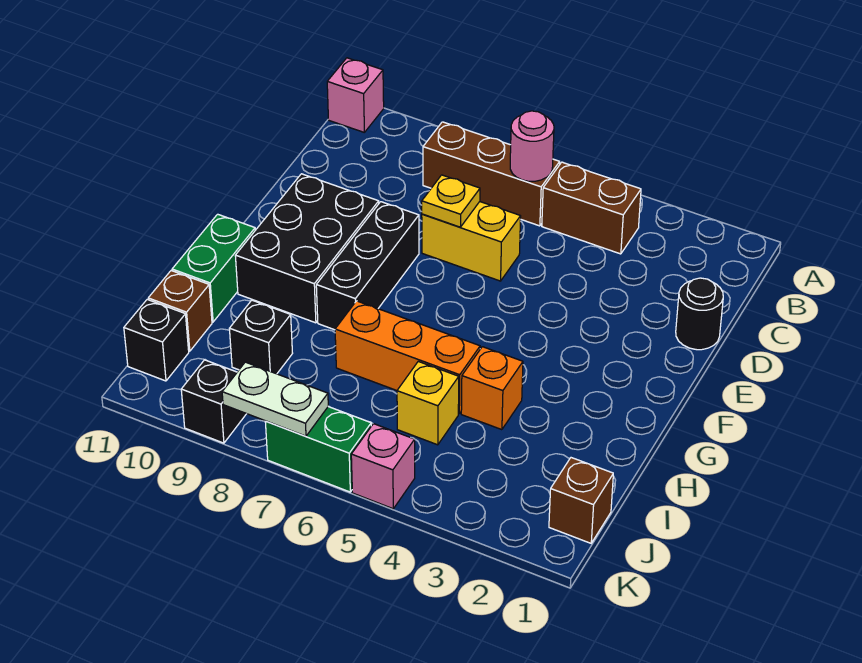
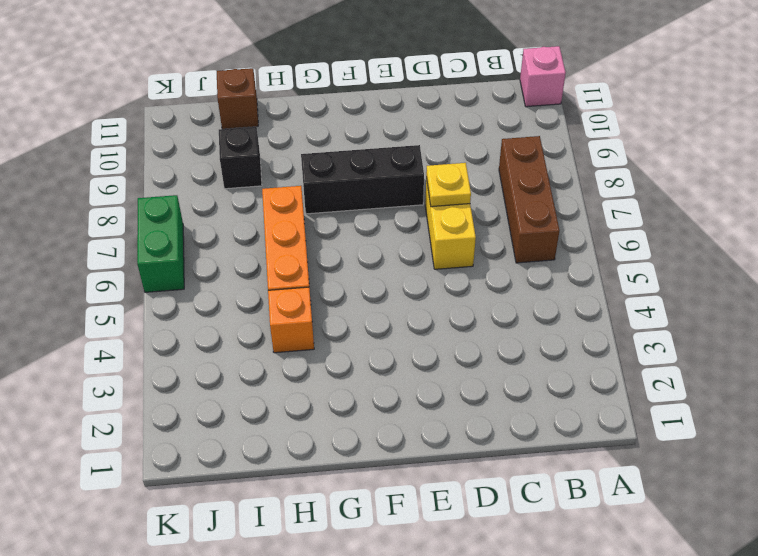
none -> brown 1x2 brick [542,162,641,254]
none -> black 1x1 round brick [676,278,723,350]
none -> black 2x3 brick [235,174,379,323]

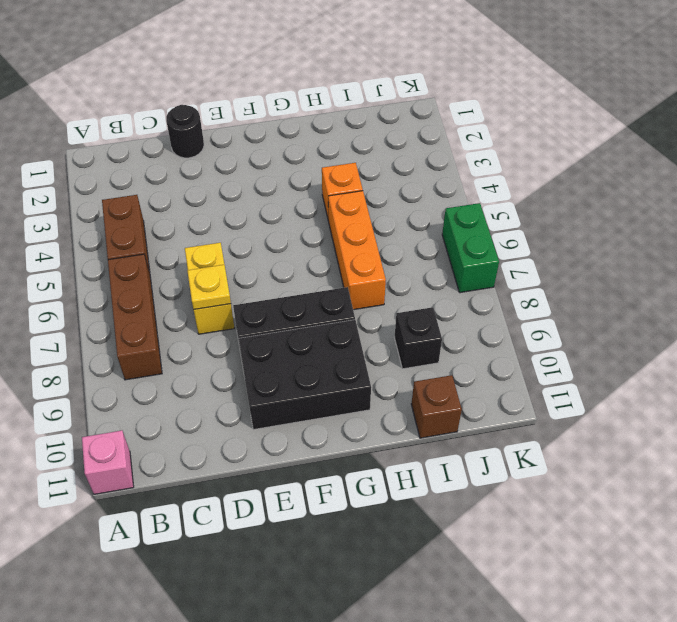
none -> green 1x2 brick [172,214,255,322]
none -> yellow 1x1 brick [397,361,459,445]
none -> brown 1x1 brick [549,458,613,543]

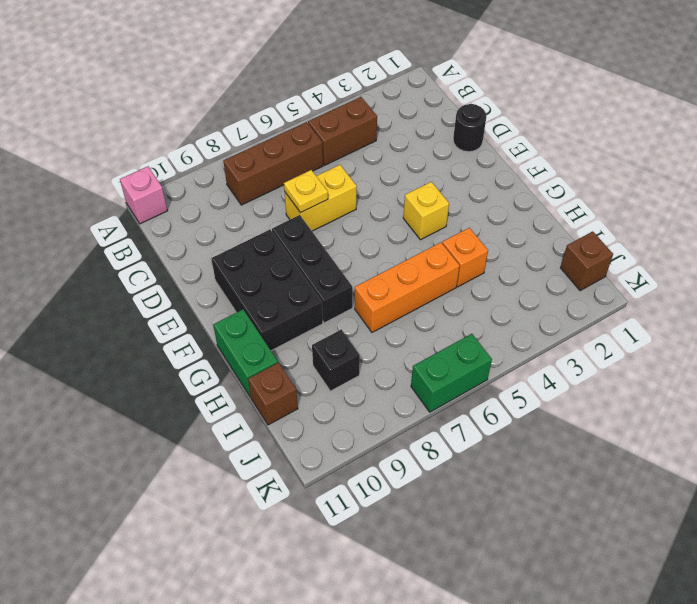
yellow 1x1 brick [403,182,449,240] -> yellow 1x1 brick moved to [397,361,459,445]
none -> black 1x1 brick [124,300,189,381]
none -> pink 1x1 brick [351,424,415,509]
none -> black 1x1 brick [181,360,246,443]

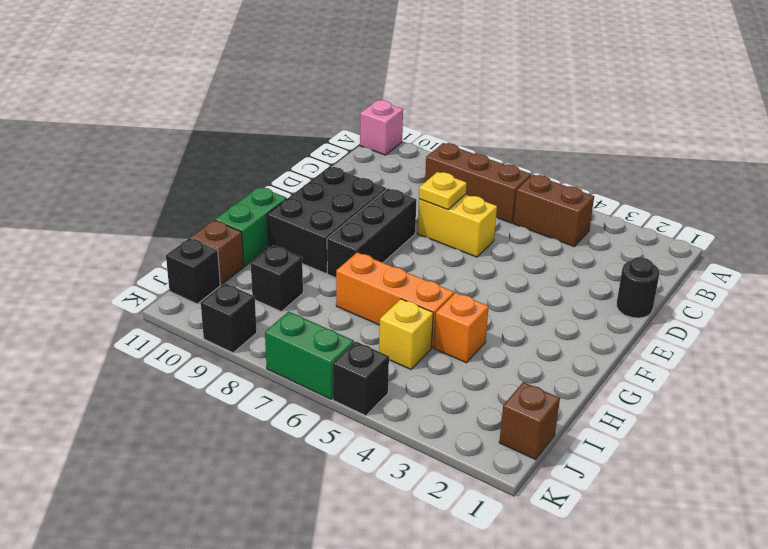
black 1x1 brick [333,342,389,416] -> pink 1x1 brick [351,424,415,509]
none -> pink 1x1 round brick [510,111,554,181]
none -> white 1x2 plate [222,362,328,436]

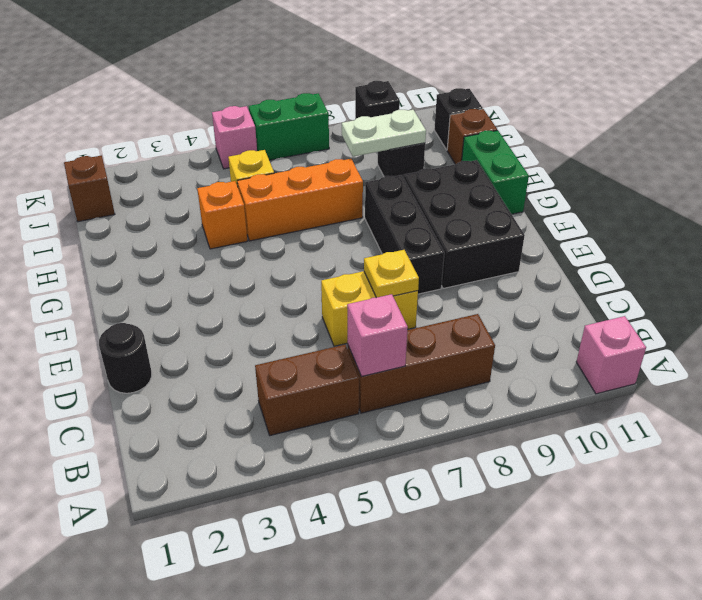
pink 1x1 brick [347,294,408,376] -> pink 1x1 round brick [510,111,554,181]
white 1x2 plate [342,110,426,157] -> white 1x2 plate moved to [222,362,328,436]

